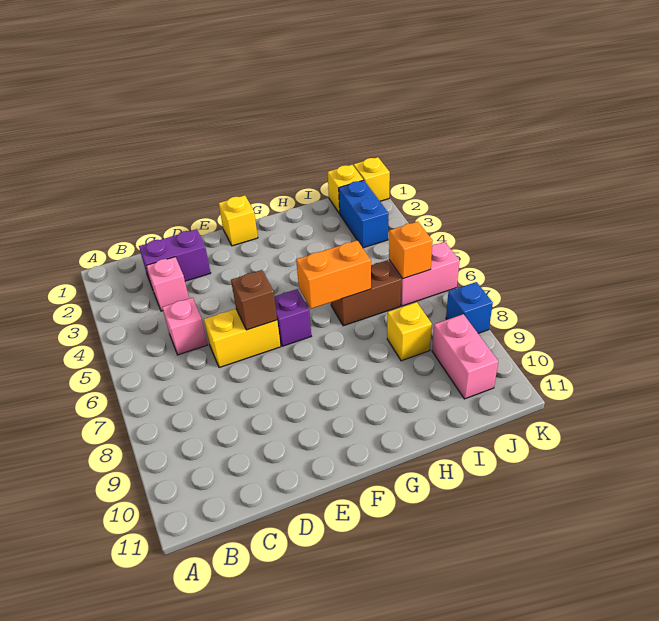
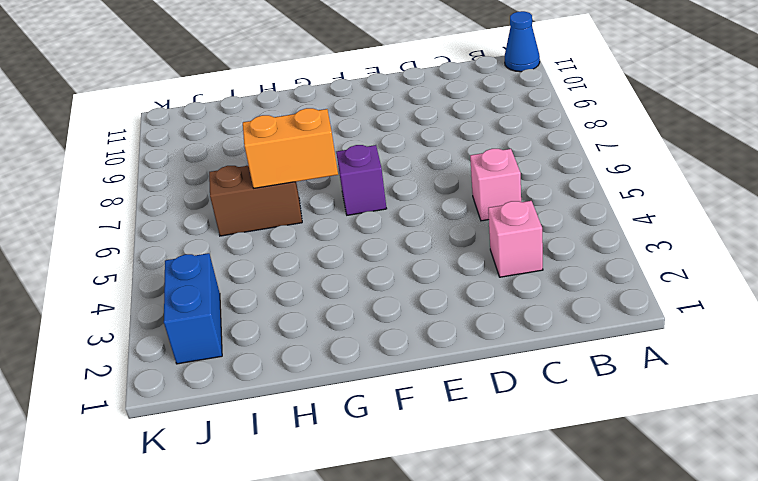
blue 1x1 cone [505,11,540,72] -> none
none -> purple 1x2 brick [139,229,211,286]
none -> yellow 1x2 brick [204,309,281,368]
none -> yellow 1x1 brick [219,195,258,246]

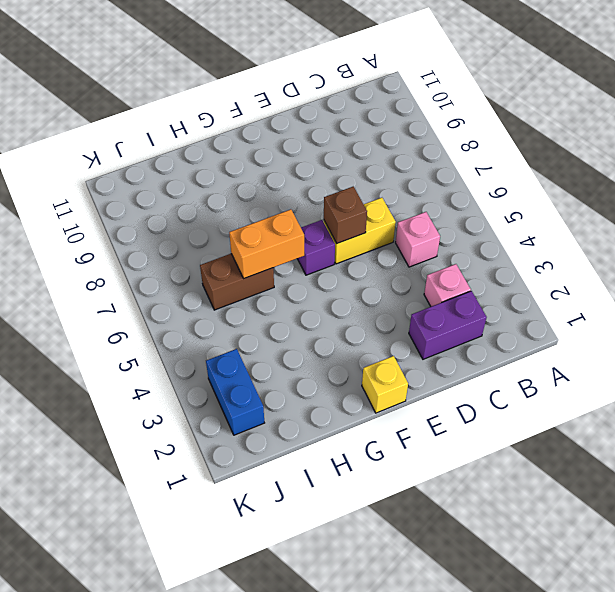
none -> yellow 1x1 brick [387,302,432,361]
none -> yellow 1x1 brick [328,165,363,213]
none -> pink 1x2 brick [389,242,460,306]

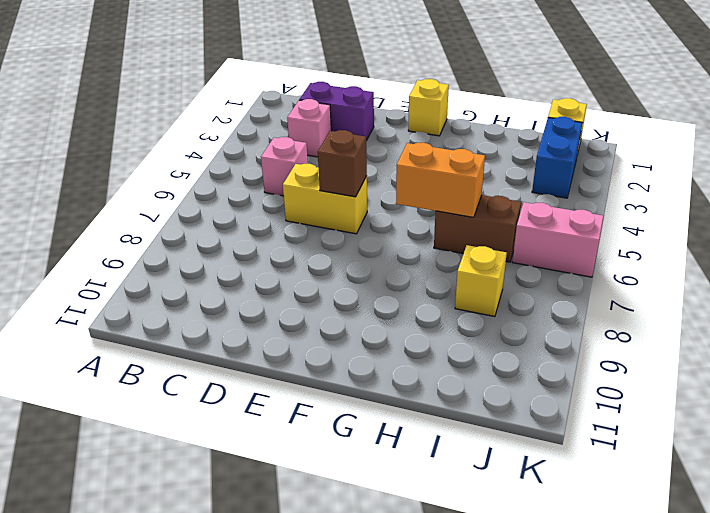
none -> purple 1x1 brick [274,289,311,346]
none -> pink 1x2 brick [432,314,498,399]
none -> yellow 1x1 brick [354,157,390,201]

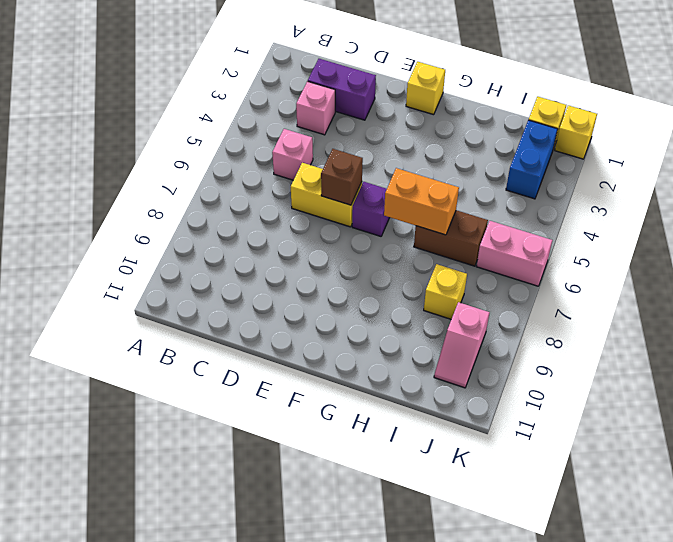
pink 1x2 slope [434,302,490,388] -> pink 1x2 brick [432,314,498,399]
none -> blue 1x1 brick [446,282,493,333]
none -> orange 1x1 brick [389,222,433,279]

